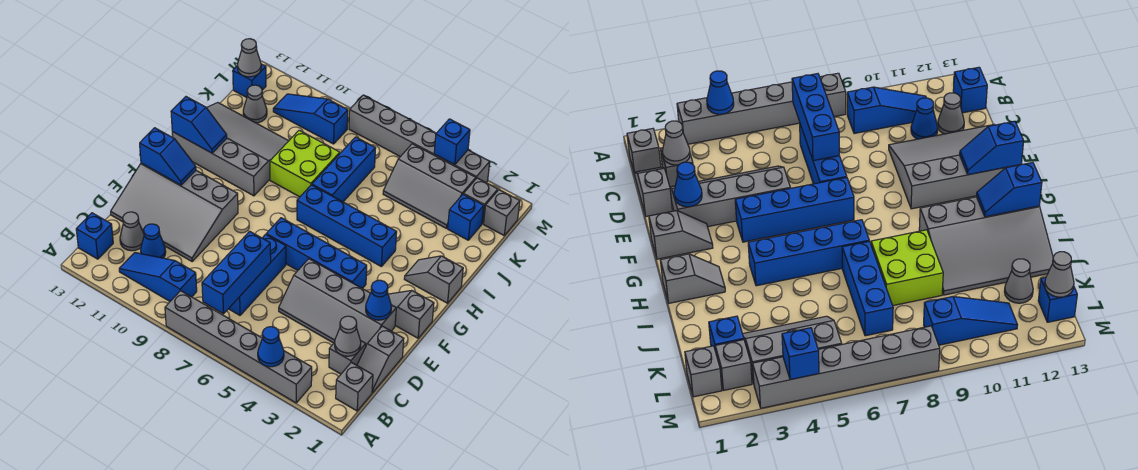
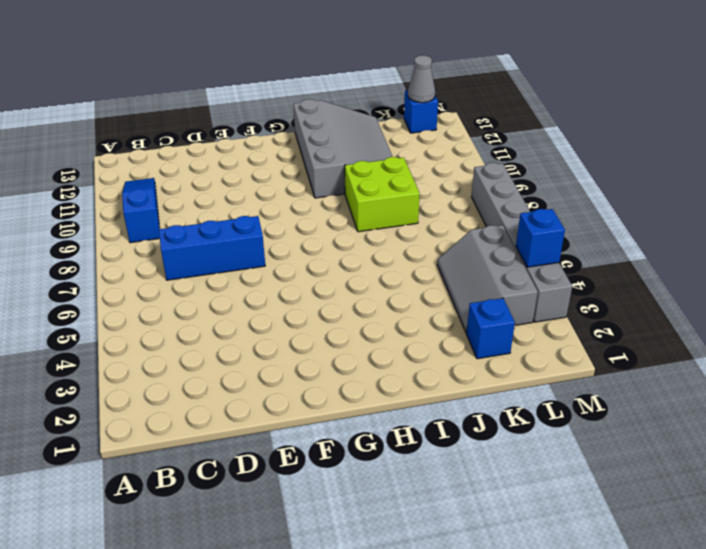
none -> grey 1x6 brick [165,291,312,403]
none -> grey 1x1 brick [336,362,373,411]
none -> blue 1x1 brick [76,213,113,259]
none -> grey 1x2 slope [357,326,404,392]

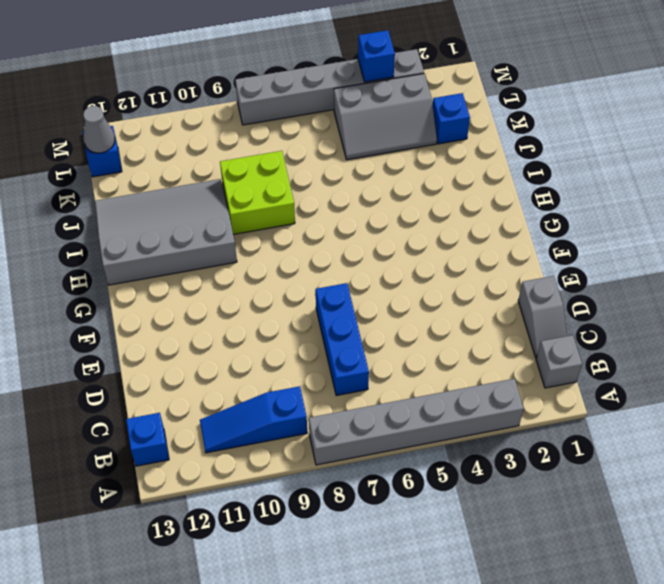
none -> grey 1x1 brick [329,340,366,374]
none -> blue 1x1 cone [141,224,166,258]
none -> grey 1x1 cone [120,212,144,251]
none -> grey 2x4 slope [279,259,396,345]

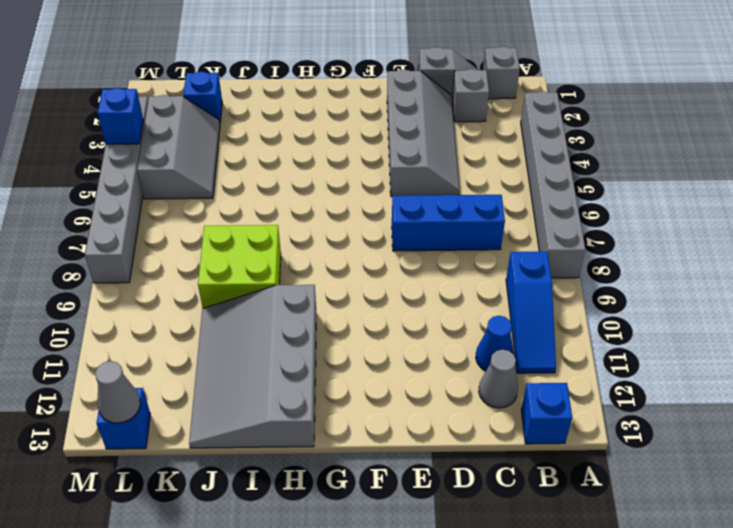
none -> grey 3x4 slope [111,163,238,261]
none -> grey 1x2 slope [388,291,434,338]
none -> blue 1x4 brick [266,218,367,289]
none -> grey 1x2 slope [404,256,463,303]

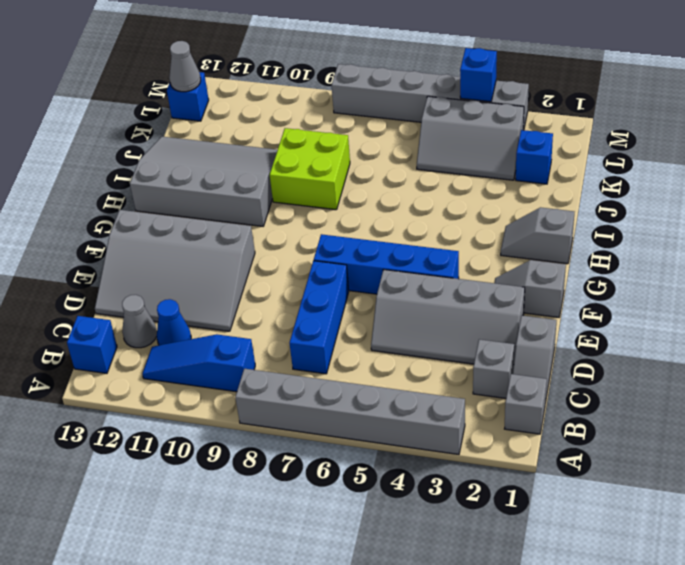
none -> blue 1x4 brick [297,185,397,266]
none -> blue 1x3 brick [312,137,376,202]
none -> grey 1x1 cone [243,85,267,123]
none -> grey 1x1 brick [484,190,520,235]

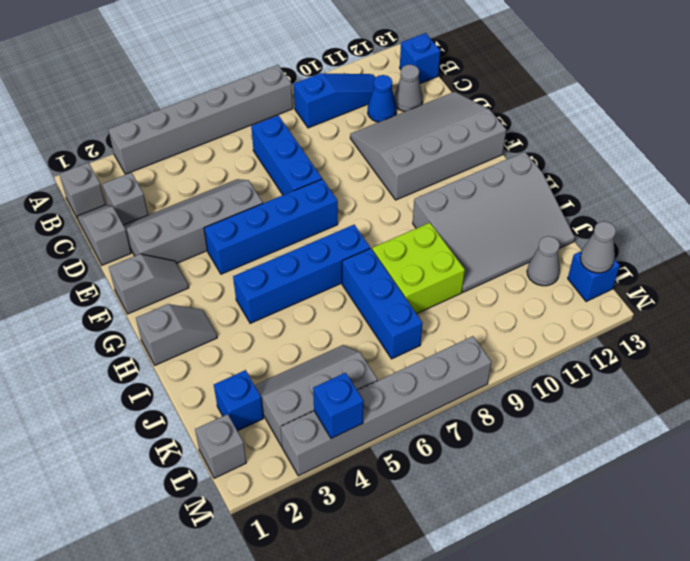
none -> grey 1x1 brick [464,178,498,224]
none -> blue 1x3 slope [273,94,348,144]
none -> blue 1x1 cone [258,327,284,367]
none -> blue 1x3 brick [202,231,271,314]

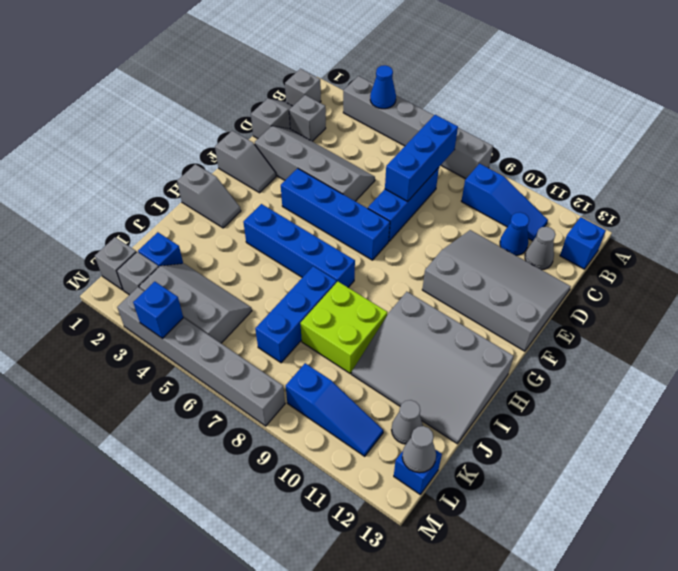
none -> grey 1x1 cone [335,316,361,356]
none -> blue 1x1 cone [366,280,392,320]
none -> blue 1x2 slope [140,128,196,185]
none -> blue 1x2 slope [171,97,227,153]

